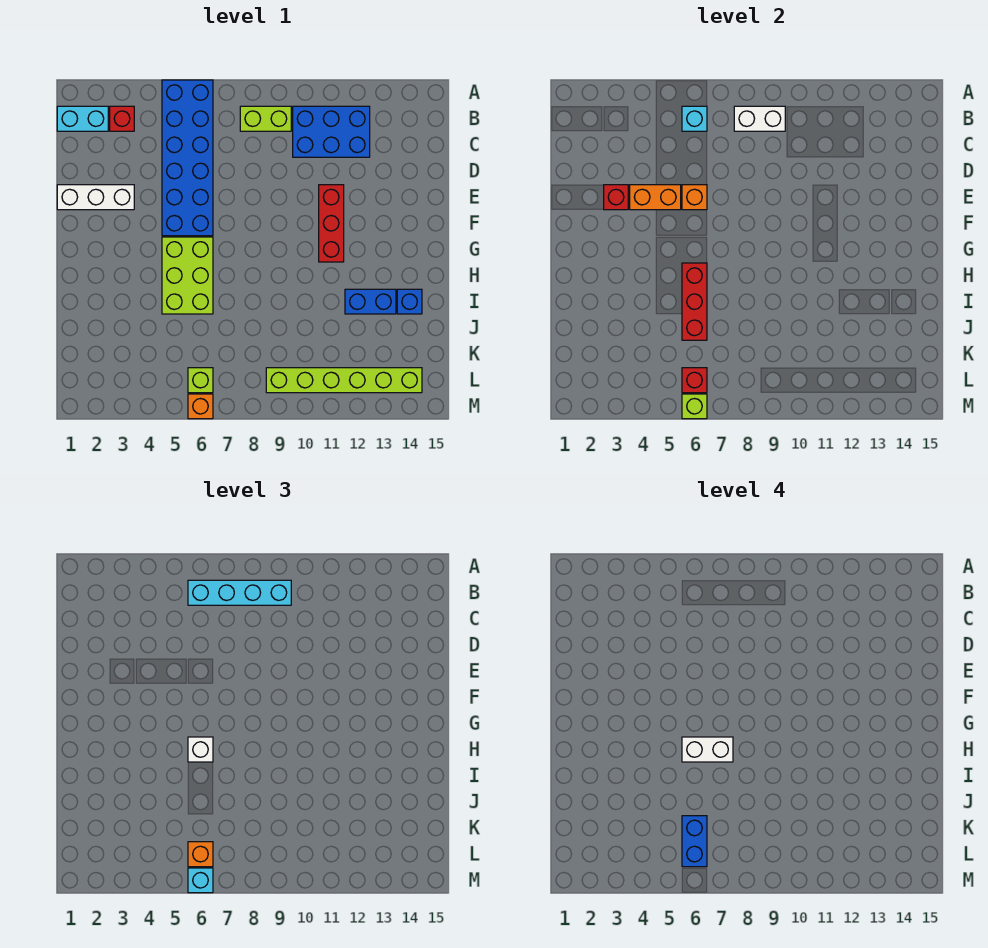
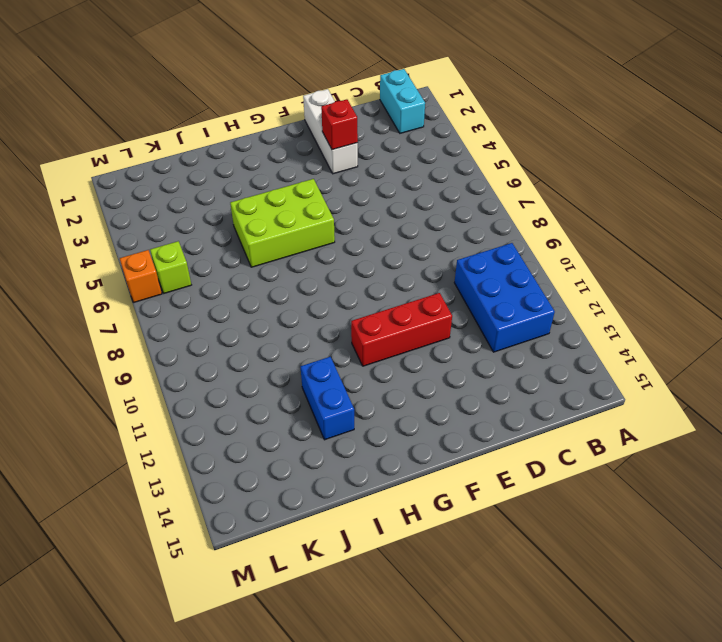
none -> blue 2x6 brick [162,80,213,236]
none -> red 1x1 brick [110,106,134,131]
none -> lime 1x2 brick [240,106,291,131]

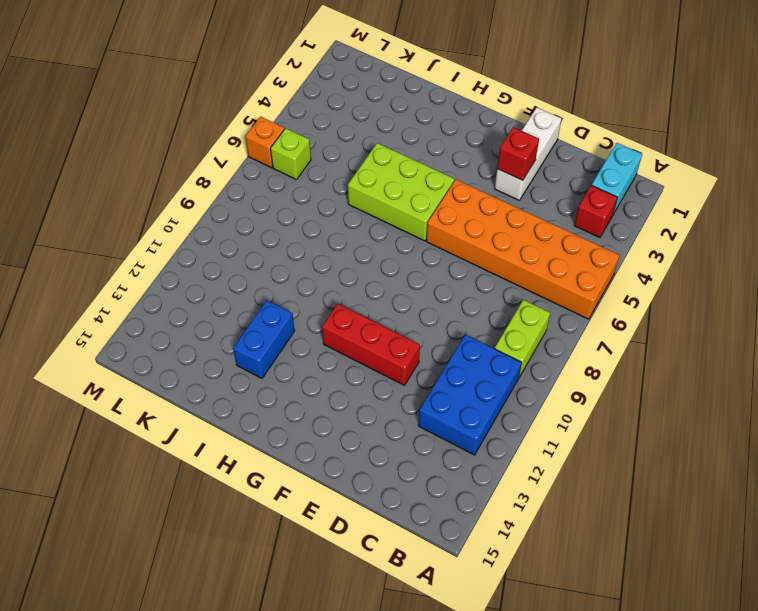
orange 2x6 brick [426,179,620,319] -> blue 2x6 brick [162,80,213,236]
none -> blue 1x1 brick [397,289,422,314]
none -> lime 1x6 brick [266,368,422,393]
none -> cyan 1x1 brick [682,106,707,131]

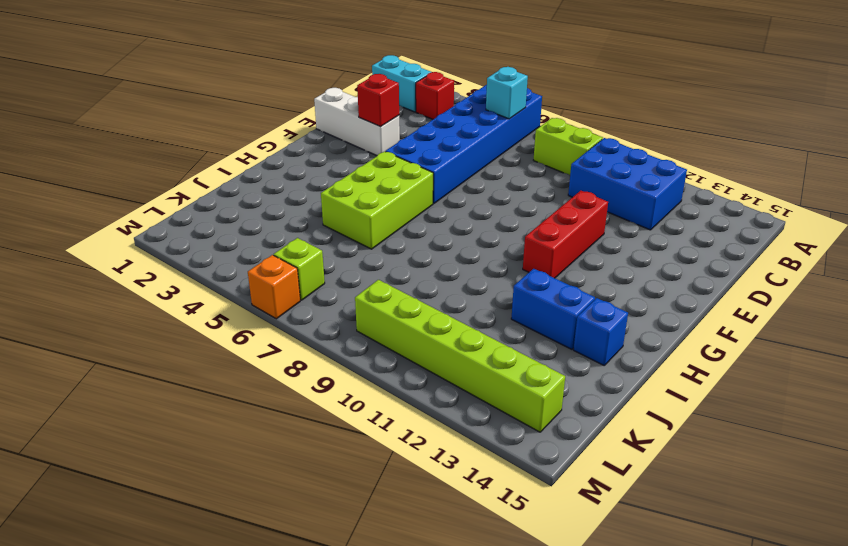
none -> white 1x2 brick [734,106,785,131]
none -> orange 1x2 brick [630,185,681,210]
none -> orange 1x1 brick [682,185,707,210]

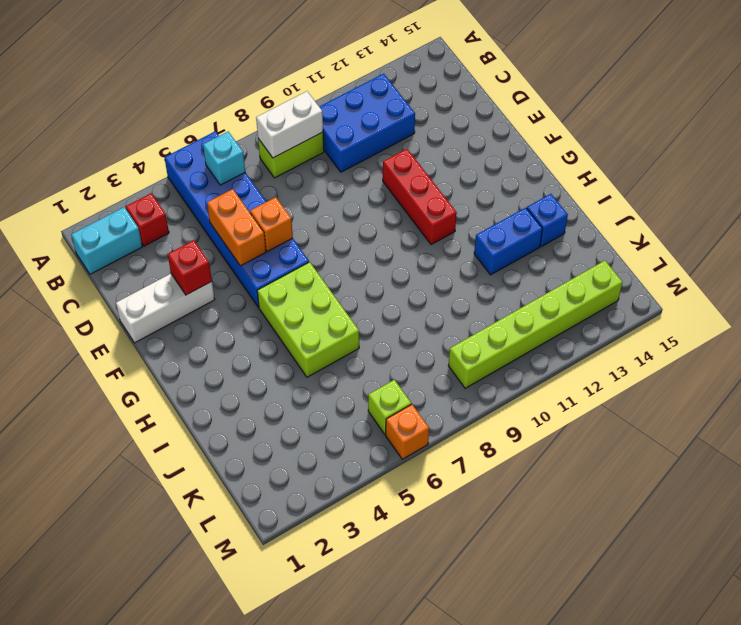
orange 1x2 brick [207,189,266,266] -> orange 1x2 brick turned to [630,185,681,210]
none -> red 1x3 brick [682,263,707,340]
none -> red 1x1 brick [682,368,707,393]
none -> lime 1x1 brick [682,394,707,419]

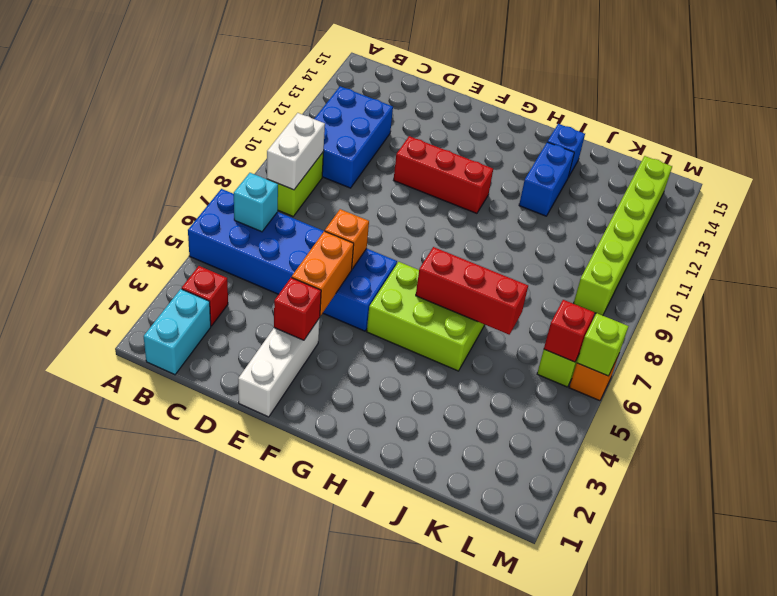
none -> cyan 1x4 brick [188,580,291,605]
none -> white 1x1 brick [188,737,213,762]
none -> orange 1x1 brick [188,842,213,867]

